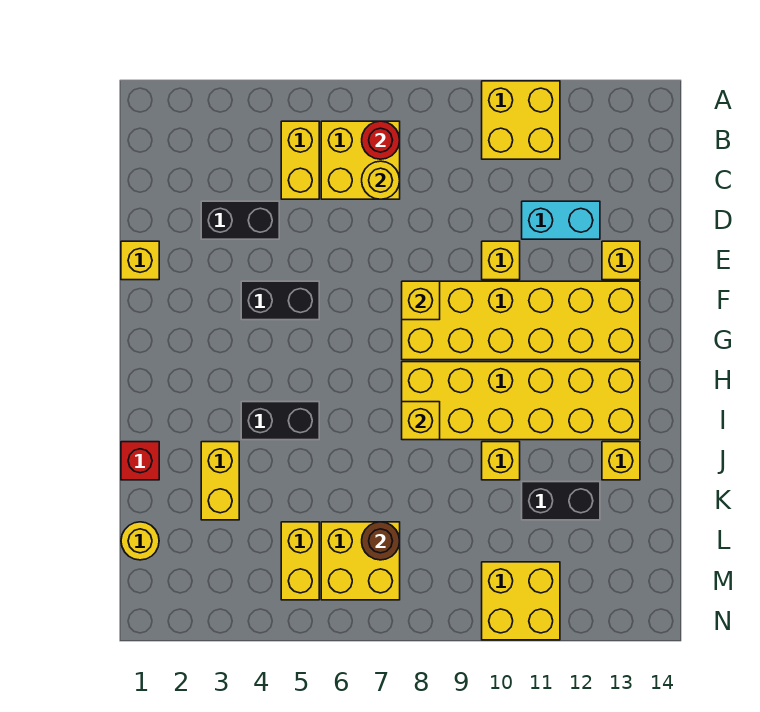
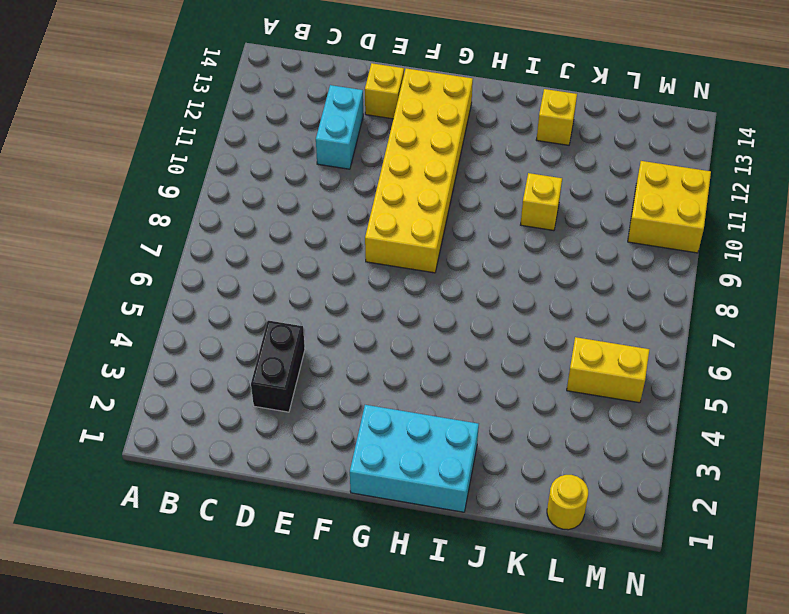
cyan 2x3 brick [350,405,479,512] -> none
none -> yellow 2x2 brick [482,81,560,159]
none -> yellow 1x2 brick [281,121,319,199]
none -> yellow 2x2 brick [321,121,400,199]

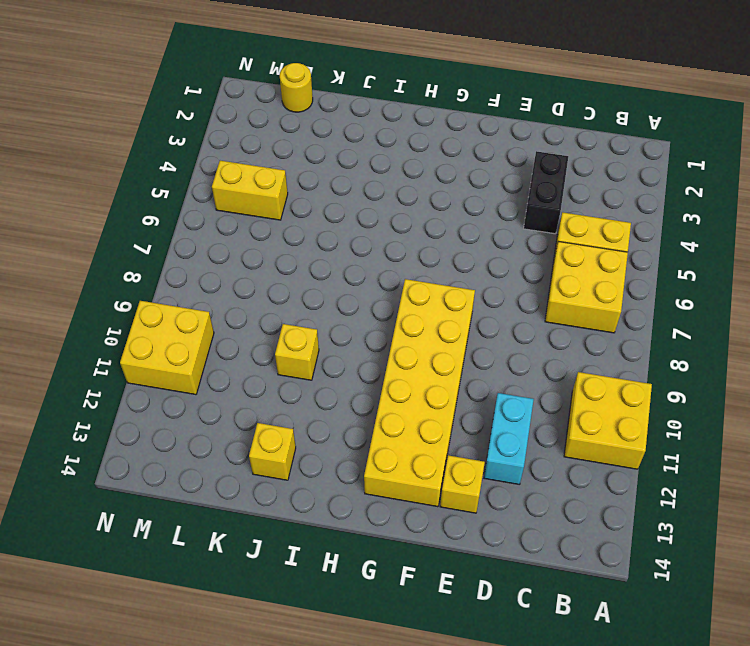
none -> yellow 1x1 brick [121,241,159,280]
none -> yellow 1x1 brick [482,241,520,280]
none -> black 1x2 brick [241,281,319,320]

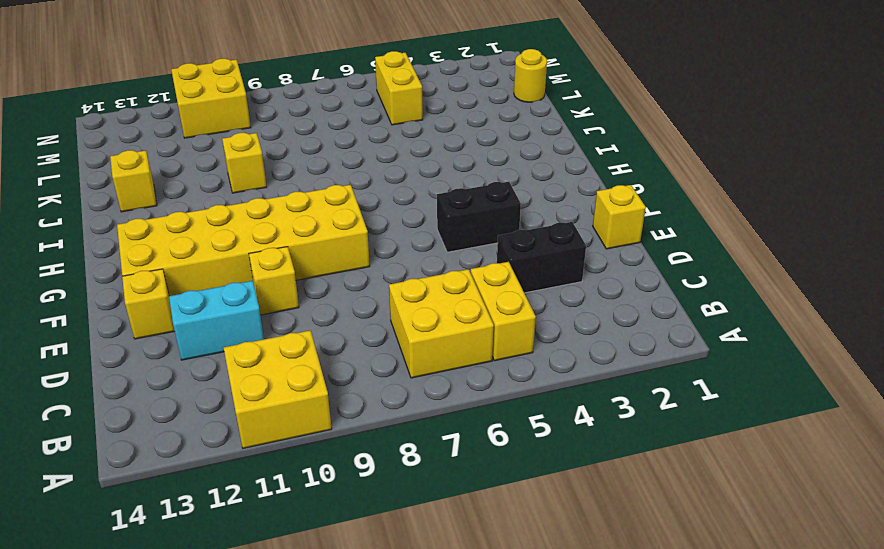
none -> yellow 2x6 brick [402,362,640,440]
none -> black 1x2 brick [241,402,319,440]
none -> red 1x1 brick [121,442,159,480]

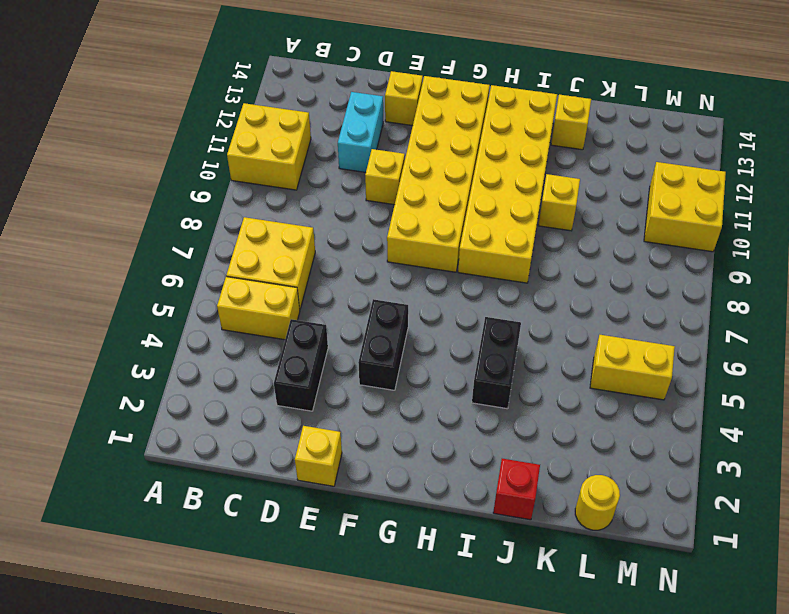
none -> yellow 1x2 brick [201,442,239,520]
none -> black 1x2 brick [522,482,600,520]
none -> yellow 2x2 brick [321,522,400,600]

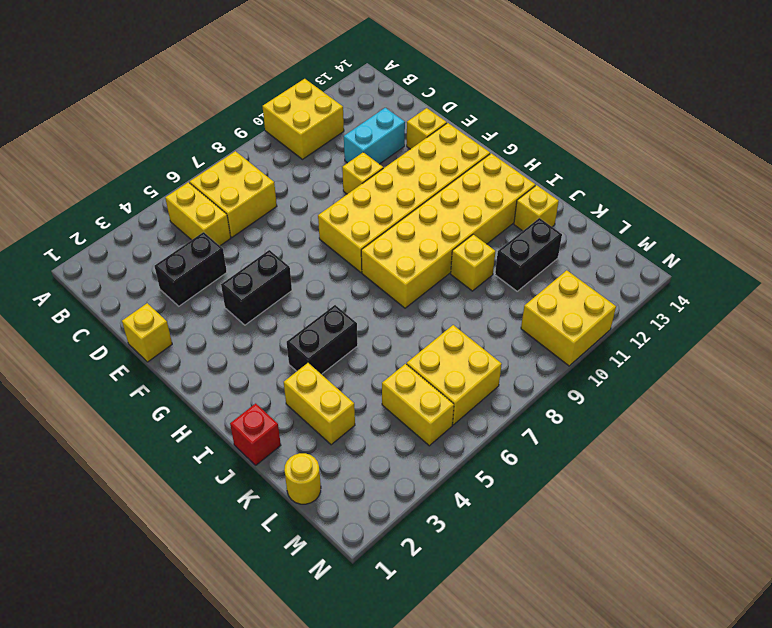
none -> red 1x1 round brick [362,121,400,159]
none -> yellow 1x1 round brick [362,161,400,199]
none -> yellow 1x1 brick [402,281,440,320]

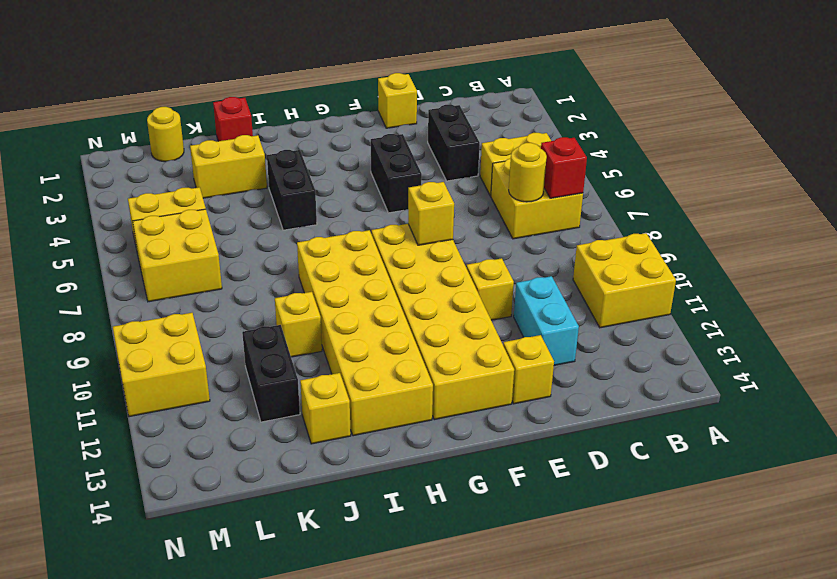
red 1x1 brick [541,137,587,198] -> red 1x1 round brick [362,121,400,159]
none -> yellow 1x1 brick [402,402,440,440]
none -> brown 1x1 round brick [362,522,400,560]

